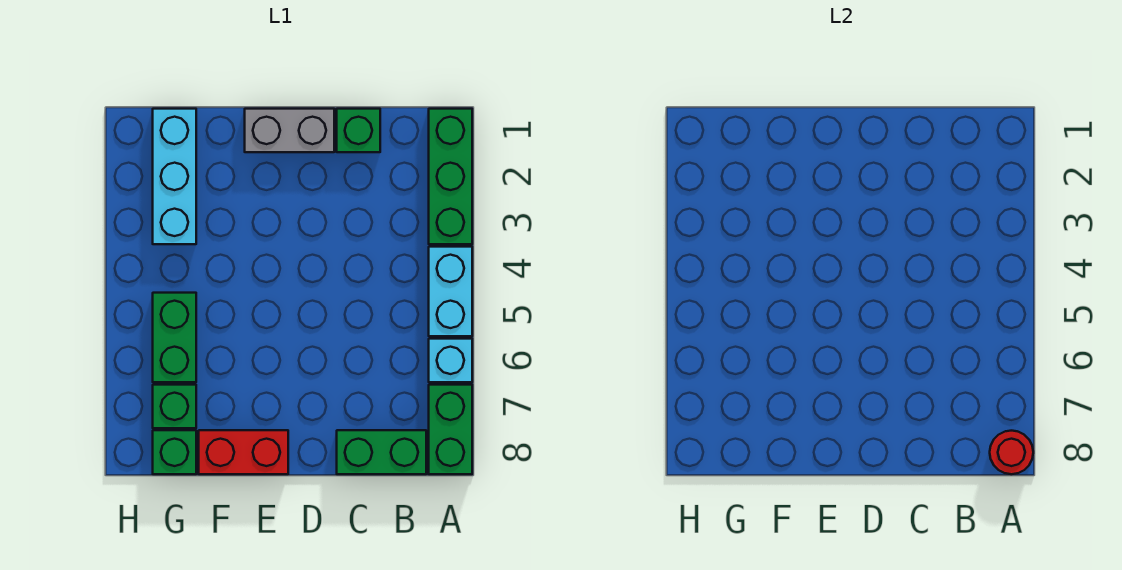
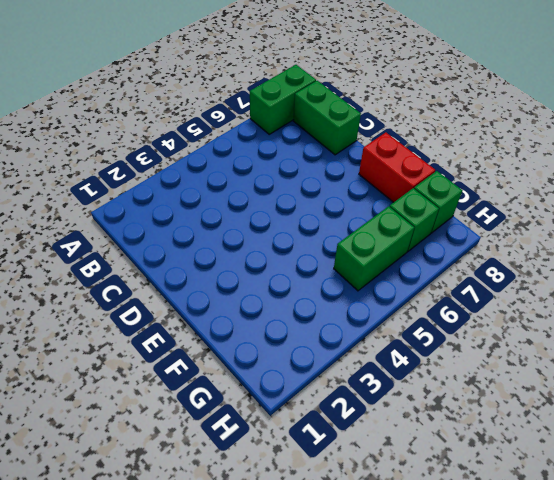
none -> green 1x3 brick [429,109,472,244]
none -> cyan 1x2 brick [429,247,472,336]
none -> cyan 1x1 brick [429,339,472,382]

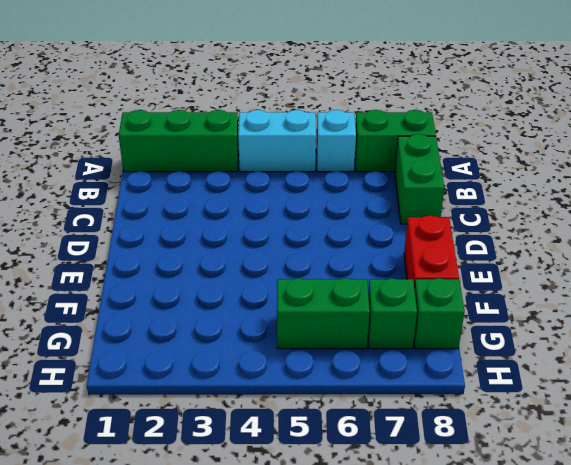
none -> green 1x1 brick [337,109,380,152]
none -> grey 1x2 brick [245,109,334,152]
none -> cyan 1x3 brick [153,109,196,244]

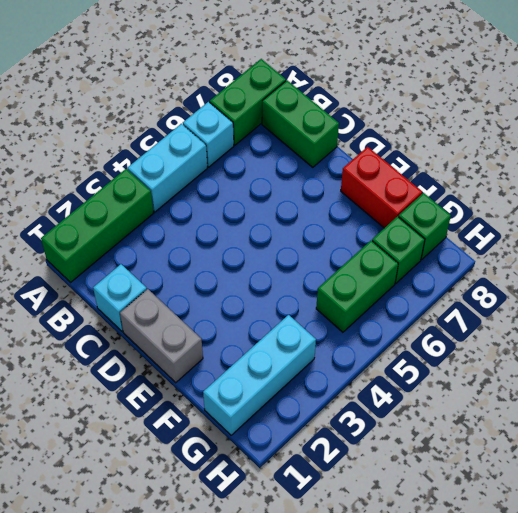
cyan 1x1 brick [93,264,147,331] -> green 1x1 brick [337,109,380,152]
none -> red 1x1 round brick [990,431,1033,474]

